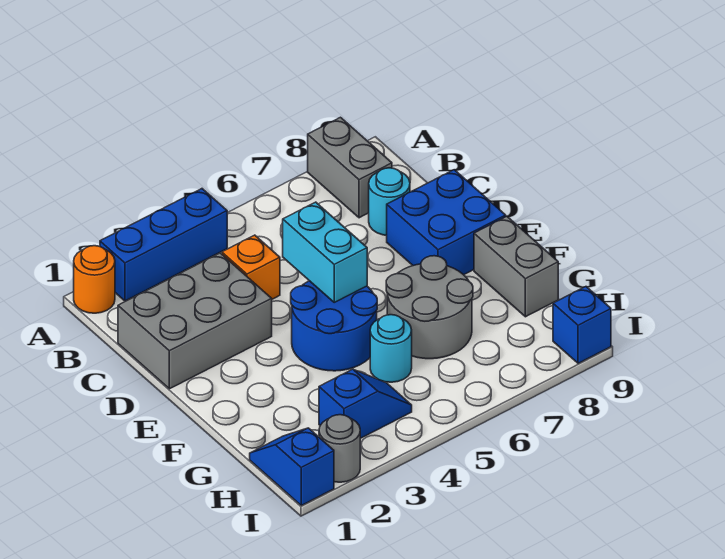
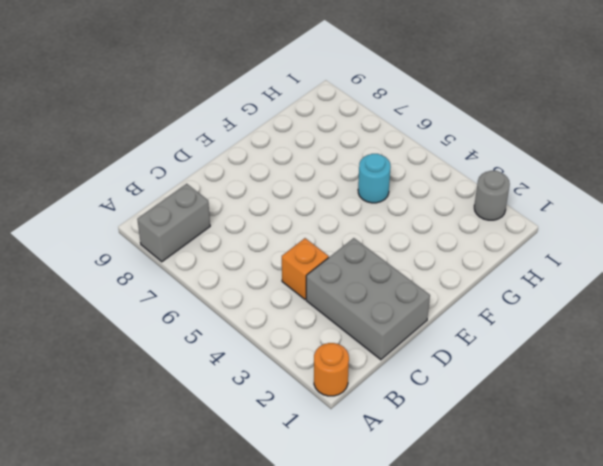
none -> blue 1x3 brick [100,189,227,301]
none -> cyan 1x1 round brick [369,168,410,235]
none -> blue 2x2 brick [387,170,506,275]

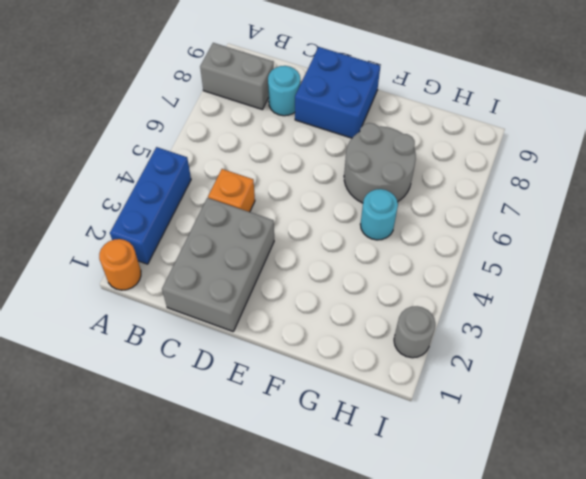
none -> blue 2x2 round brick [291,281,377,371]
none -> grey 1x2 brick [474,216,558,317]
none -> blue 1x2 slope [250,428,334,505]

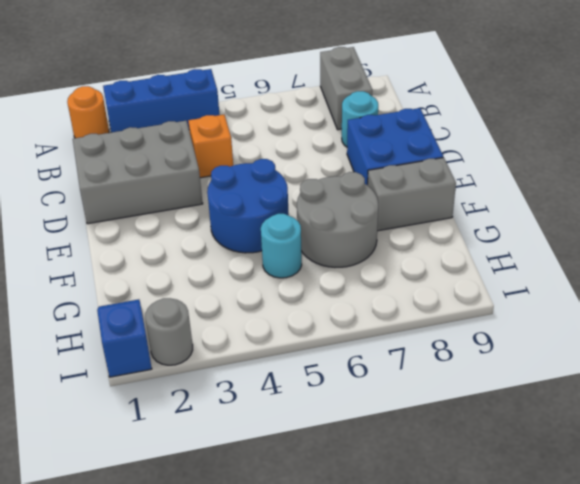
grey 1x2 brick [368,158,456,231] -> grey 1x2 brick turned to [474,216,558,317]
none -> blue 1x2 slope [319,369,412,438]
none -> blue 1x1 brick [553,287,611,363]
none -> cyan 1x2 brick [283,202,367,302]

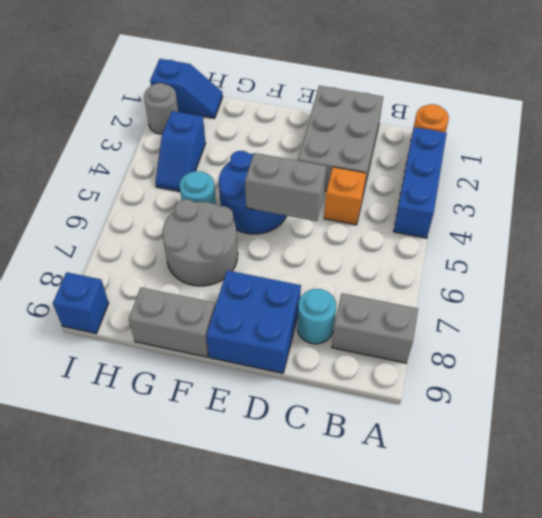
grey 1x2 brick [245,153,326,221] -> cyan 1x2 brick [283,202,367,302]

